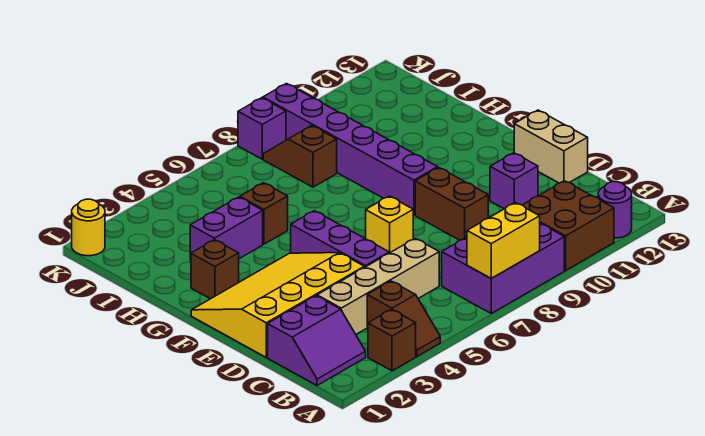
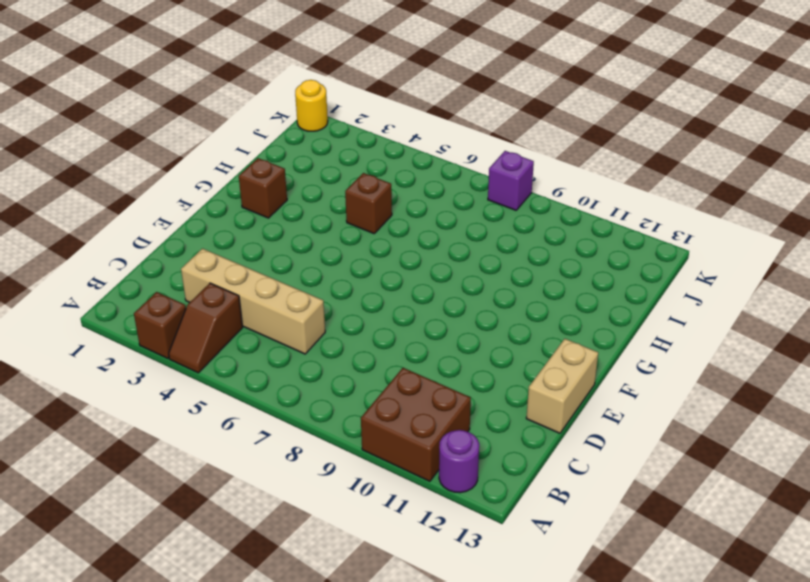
none -> purple 2x3 brick [442,223,564,313]
none -> purple 2x2 slope [268,296,366,385]
none -> yellow 3x4 slope [191,253,364,357]

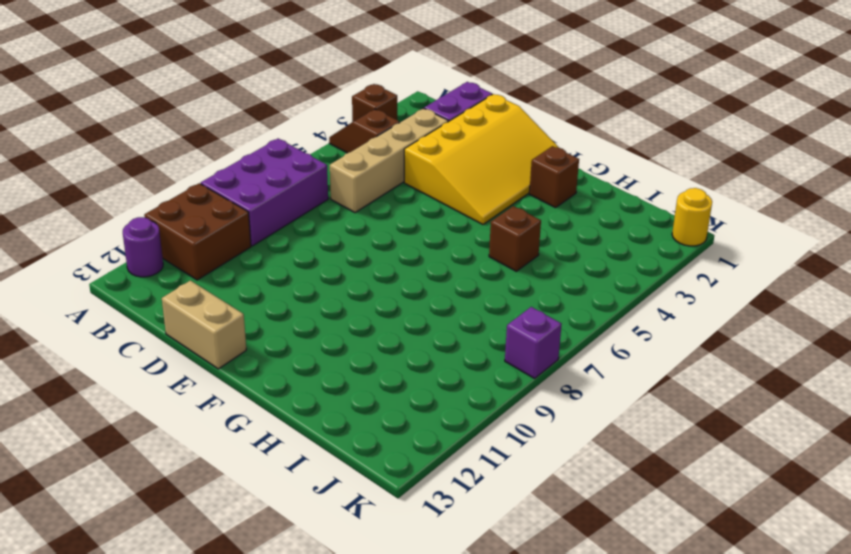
none -> purple 1x3 brick [291,211,389,267]
none -> brown 1x2 brick [415,167,488,240]
none -> purple 1x1 brick [490,153,538,209]

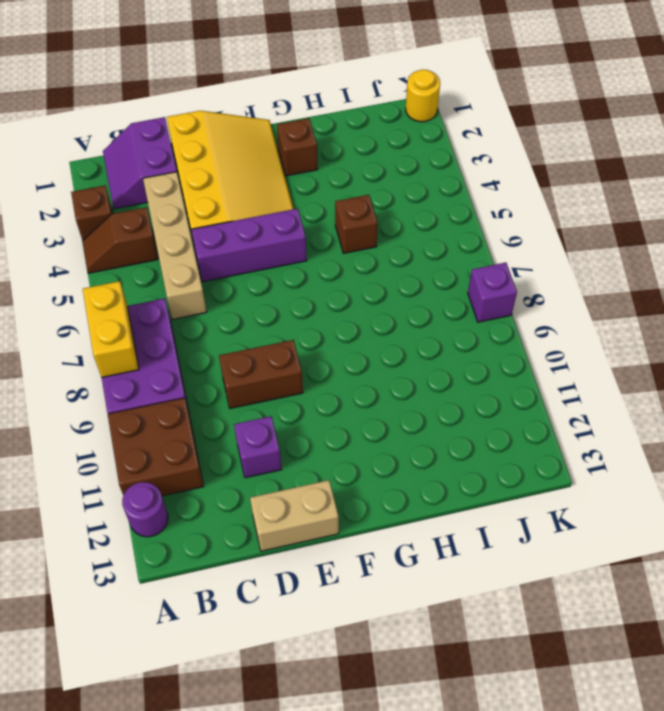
none -> yellow 1x1 brick [366,196,413,253]
none -> purple 1x6 brick [263,84,438,215]
none -> purple 1x2 brick [190,197,263,260]

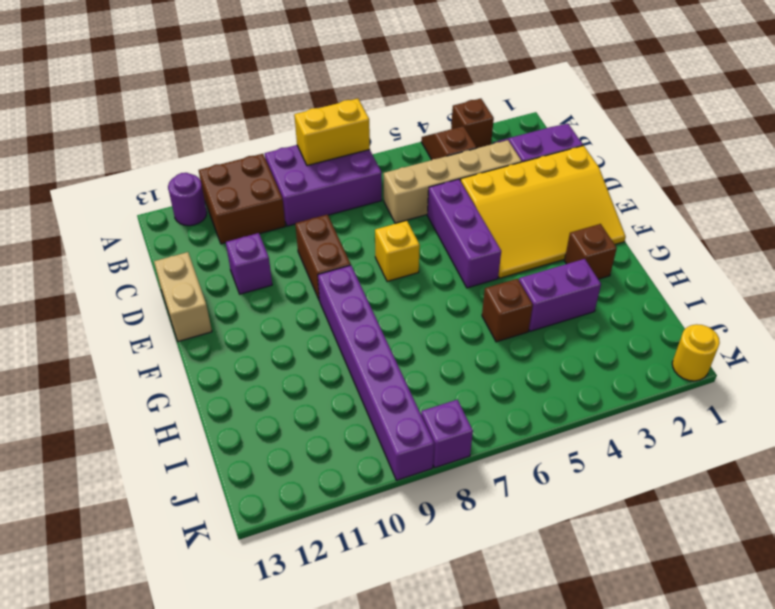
none -> brown 1x2 slope [263,126,337,187]

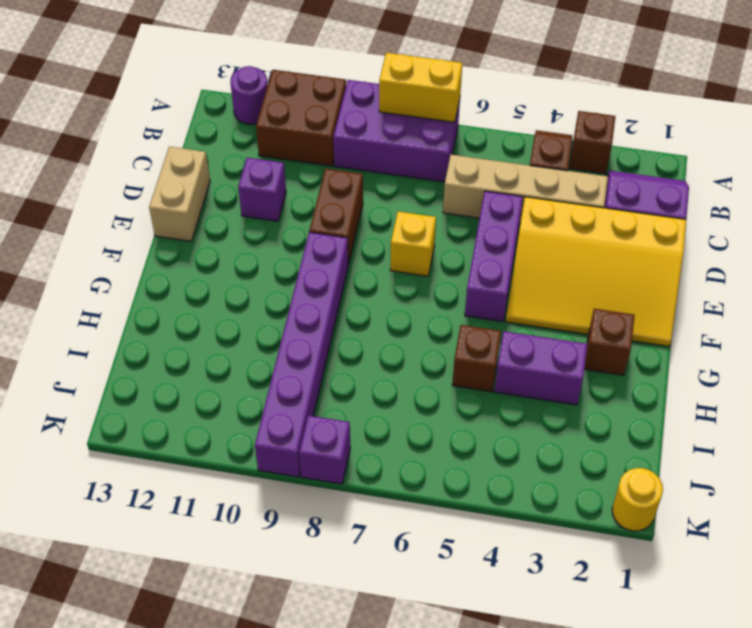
none -> brown 1x2 slope [263,126,337,187]

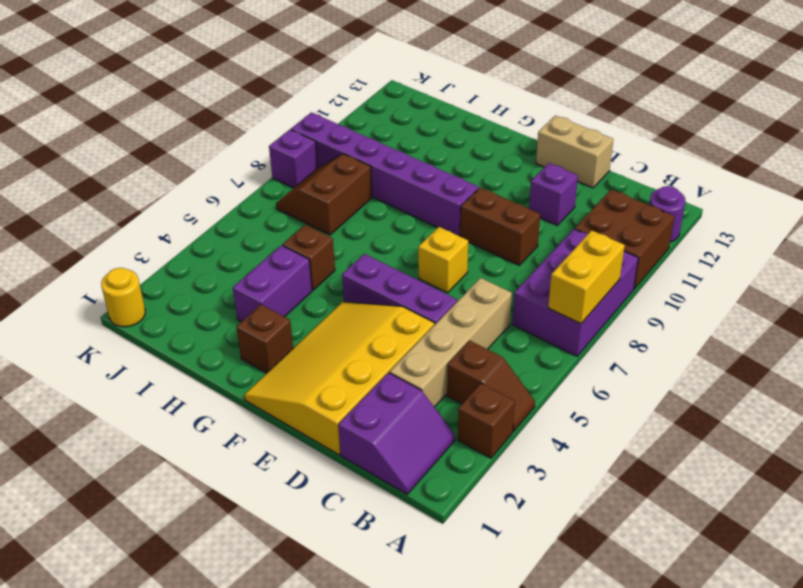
brown 2x2 slope [276,154,372,235] -> brown 1x2 slope [263,126,337,187]

